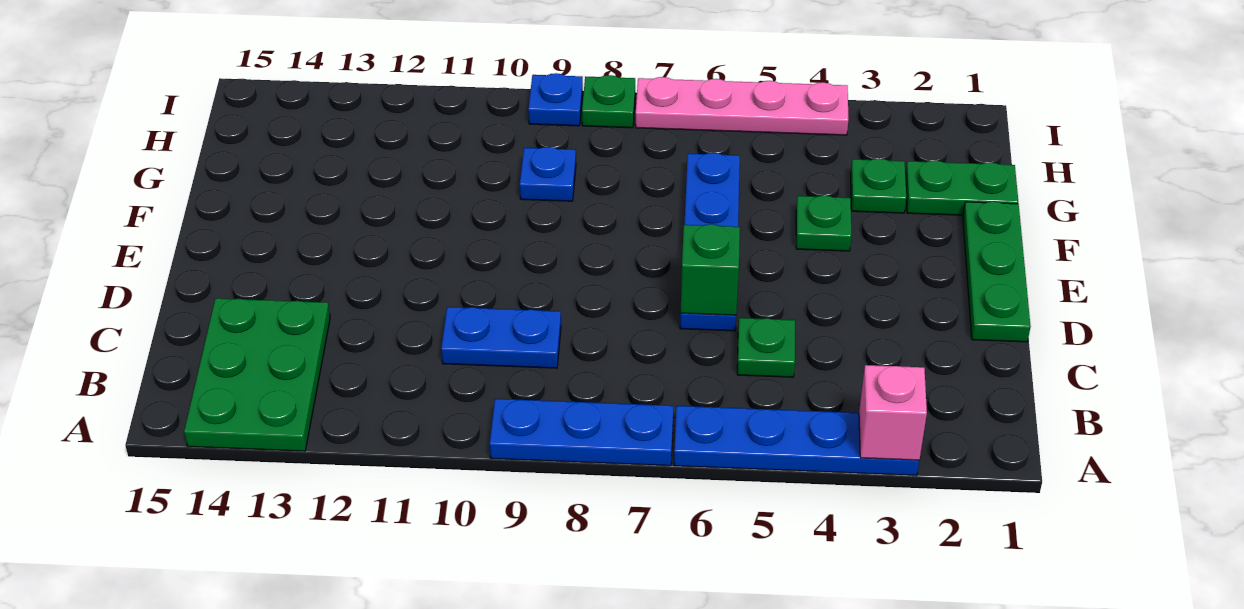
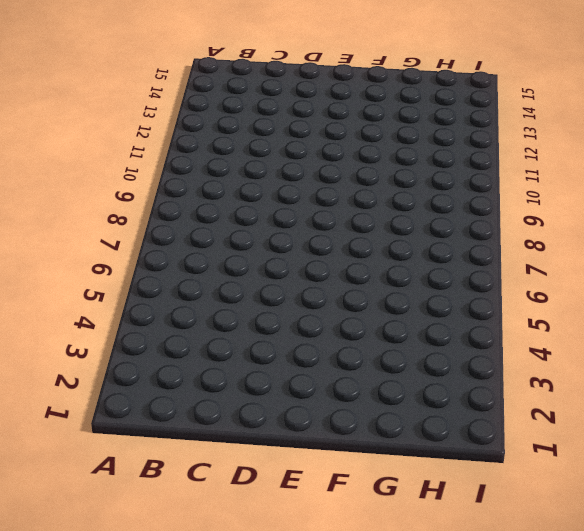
none -> blue 1x4 plate [674,406,919,476]
none -> blue 1x3 plate [490,399,673,466]
none -> green 2x3 plate [184,298,330,451]

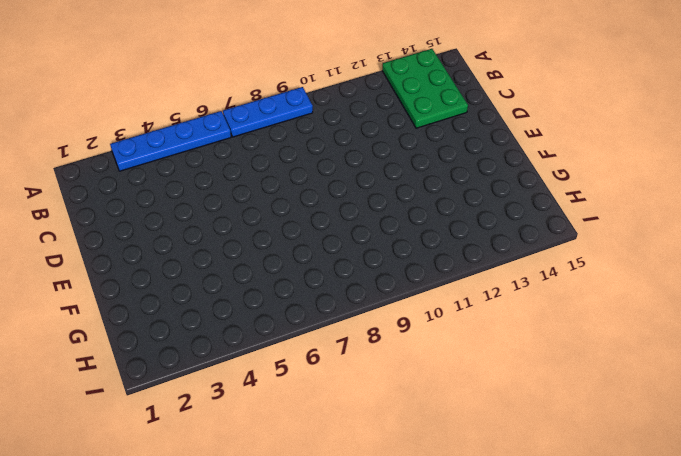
none -> green 1x1 plate [737,318,795,377]
none -> blue 1x2 plate [441,307,561,368]
none -> green 1x3 plate [963,202,1031,342]

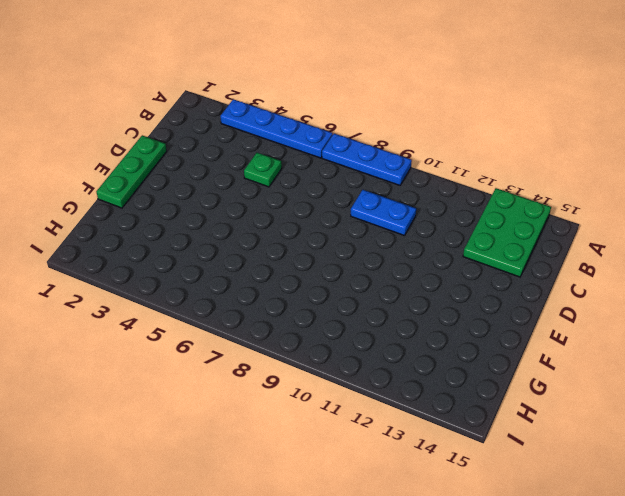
none -> blue 1x4 plate [680,153,740,331]
none -> green 1x1 plate [796,195,852,251]
none -> green 1x2 plate [905,160,1018,215]

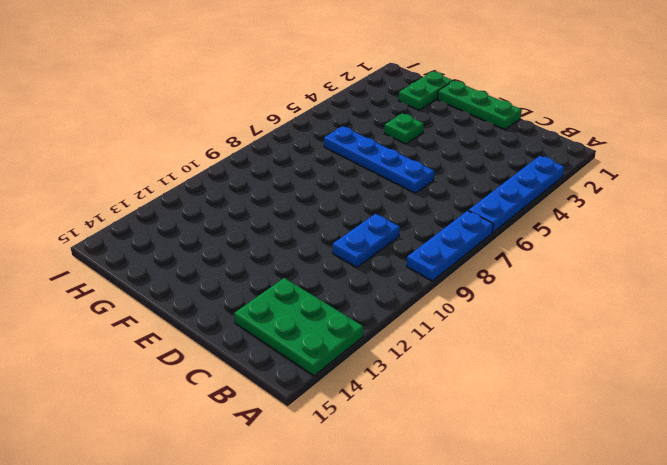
none -> green 1x1 plate [737,318,795,377]
none -> green 1x1 plate [851,158,906,213]
none -> blue 1x1 plate [520,147,576,201]

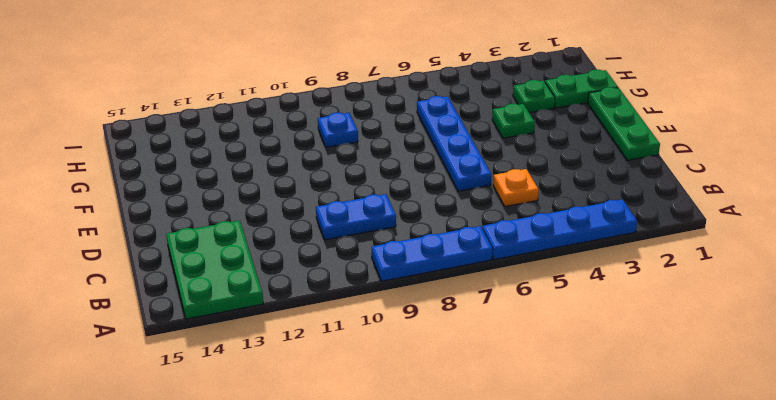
orange 1x1 plate [493,169,539,206] -> green 1x1 plate [737,318,795,377]
none -> pink 1x4 plate [636,77,849,135]
none -> green 1x1 plate [582,75,635,128]
none -> blue 1x1 plate [528,73,583,126]

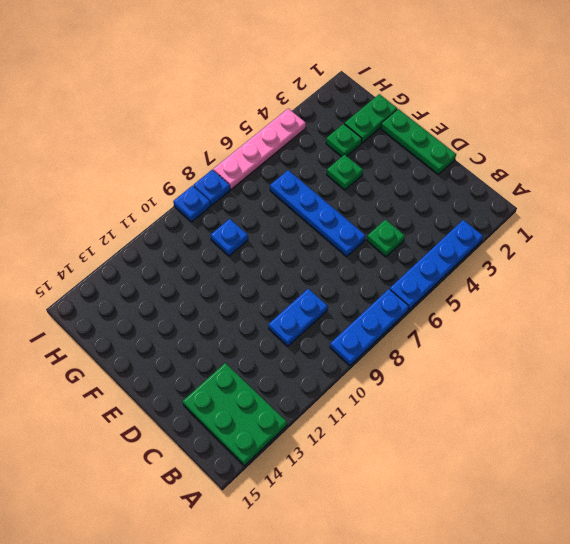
blue 1x1 plate [193,170,230,205] -> green 1x1 plate [582,75,635,128]
none -> pink 1x1 brick [859,365,927,460]
none -> green 1x1 brick [681,224,740,315]

